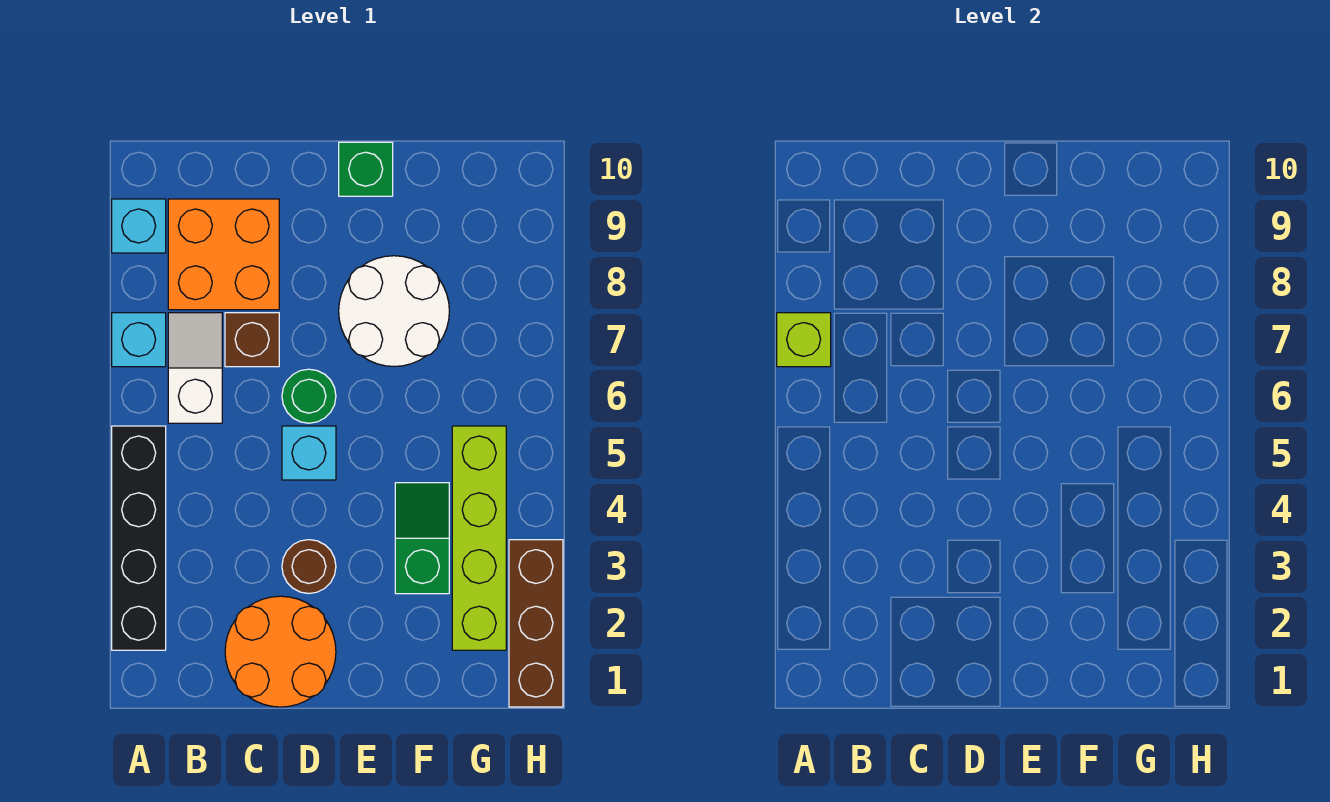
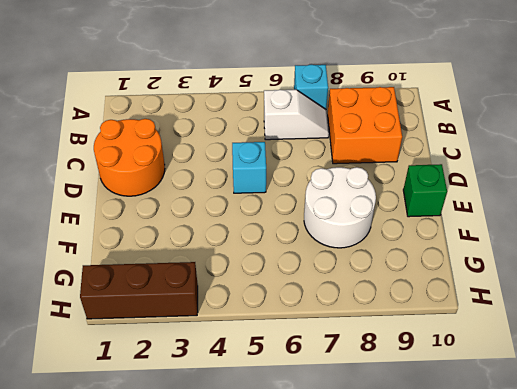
none -> black 1x4 brick [112,426,166,650]
none -> cyan 1x1 brick [112,199,166,253]
none -> brown 1x1 brick [225,313,279,367]

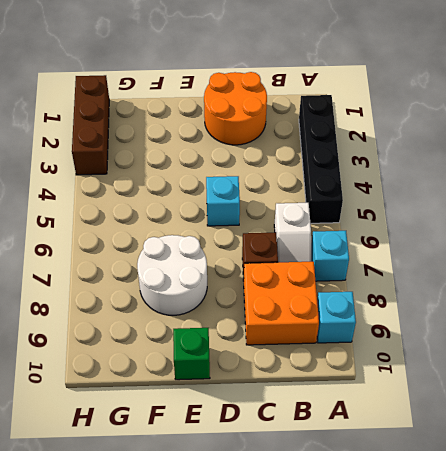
none -> brown 1x1 round brick [282,540,336,594]
none -> green 1x1 round brick [282,369,336,423]
none -> green 1x2 slope [395,483,449,594]

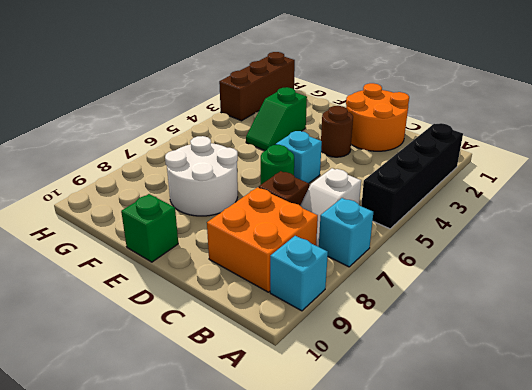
none -> lime 1x4 brick [452,426,506,650]
none -> lime 1x1 brick [777,313,831,367]

